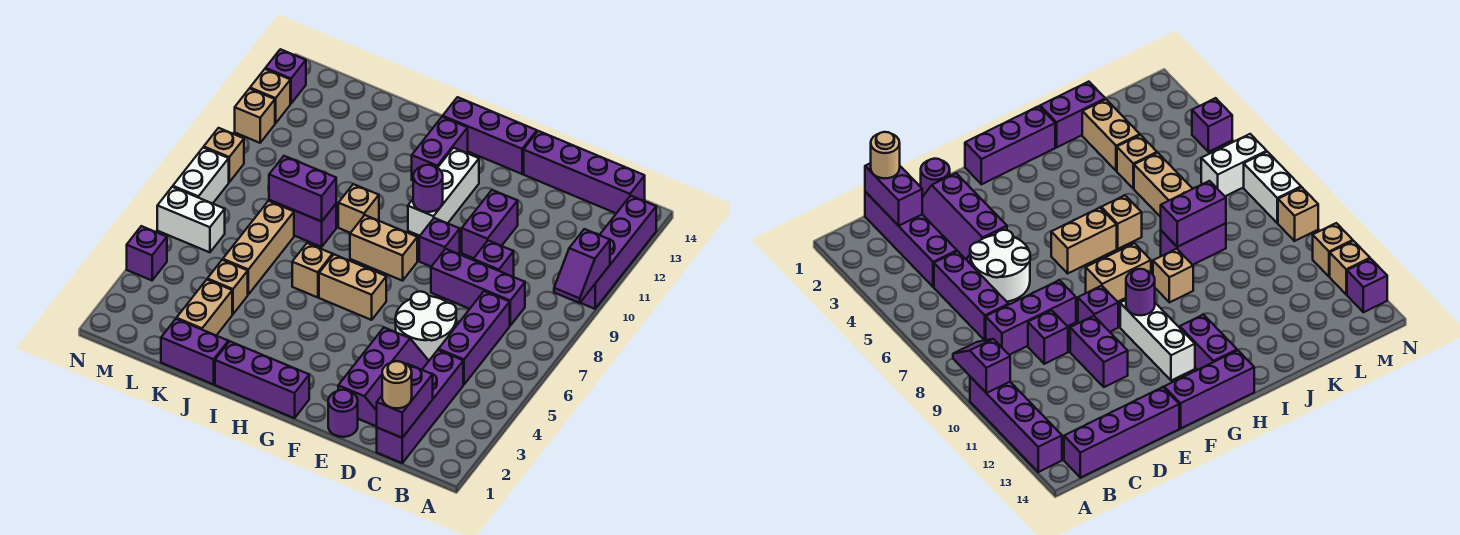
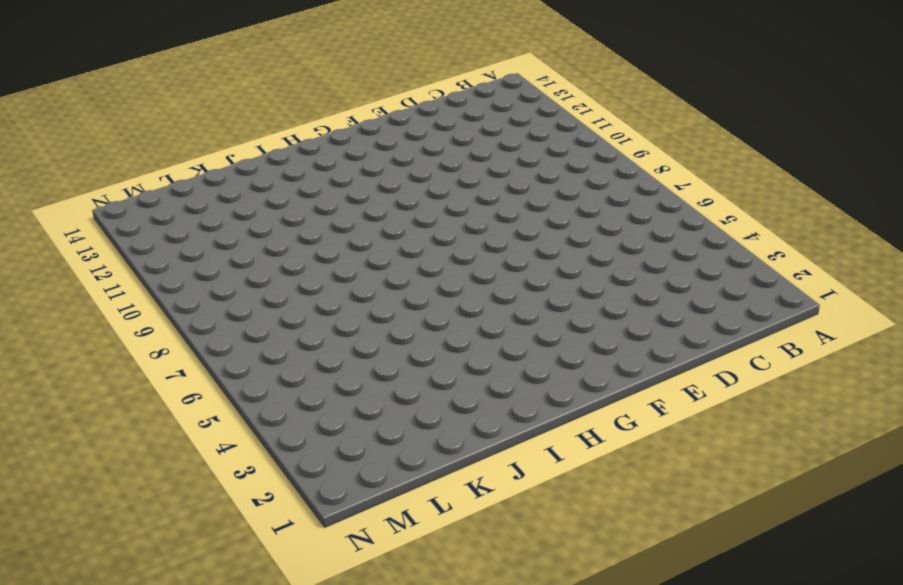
none -> purple 1x4 brick [580,196,656,309]
none -> purple 1x4 brick [524,131,645,213]
none -> purple 1x4 brick [377,350,463,463]
none -> purple 1x3 brick [438,291,510,385]

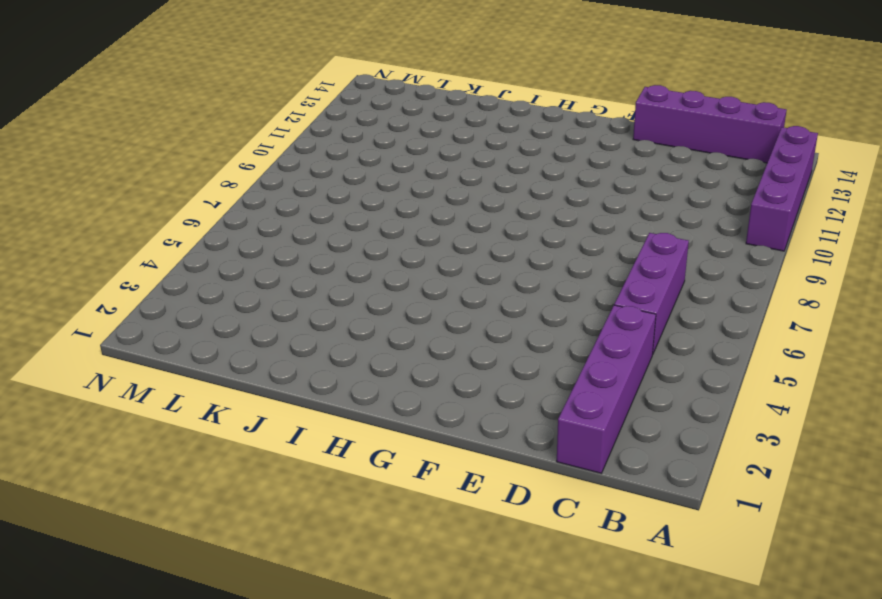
none -> purple 1x3 brick [431,249,525,325]
none -> purple 2x3 slope [338,328,429,427]
none -> white 2x2 round brick [395,291,456,360]
none -> purple 1x1 brick [473,241,514,277]

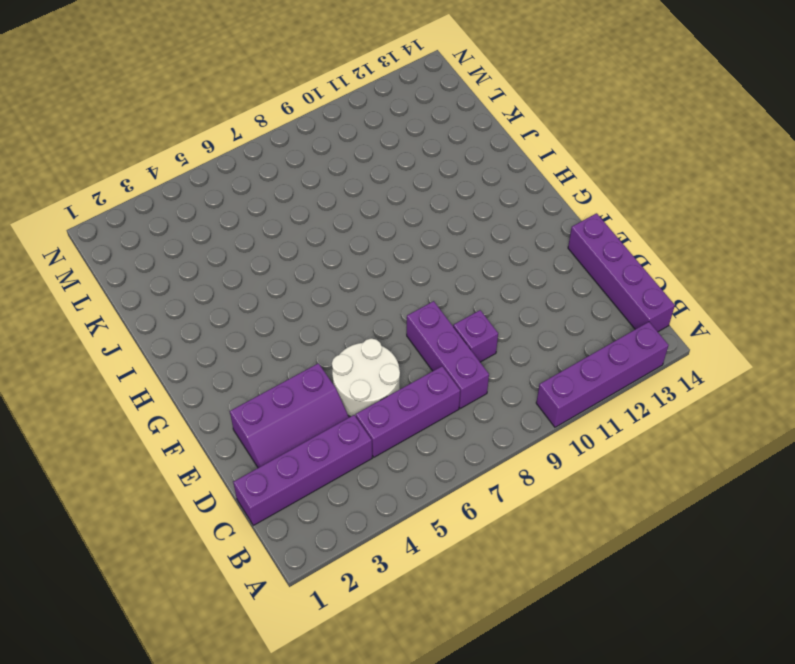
none -> purple 1x1 round brick [328,390,358,437]
none -> purple 1x2 brick [462,190,518,258]
none -> purple 1x1 brick [419,218,460,267]
none -> purple 1x3 brick [443,97,537,174]

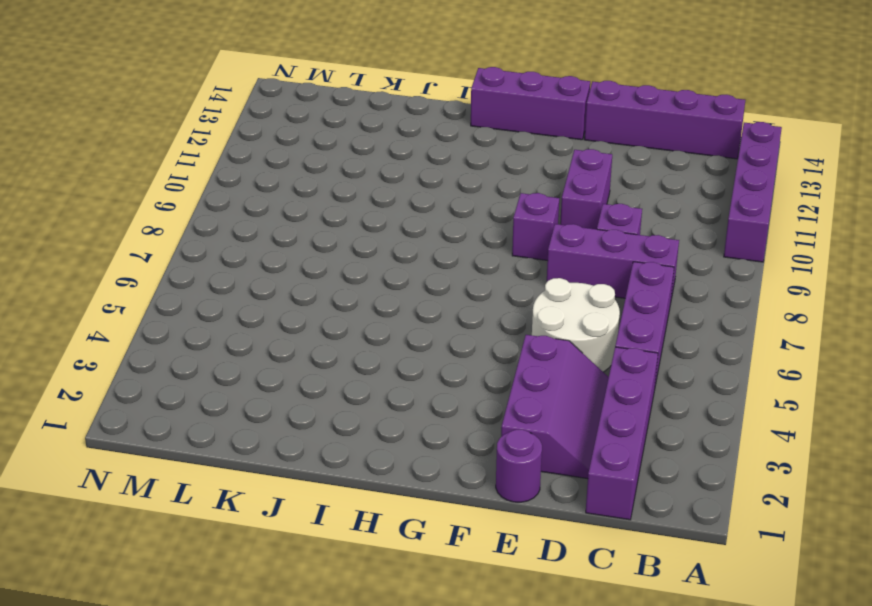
none -> purple 1x3 brick [215,341,309,418]
none -> tan 1x2 brick [319,255,386,320]
none -> tan 1x2 brick [350,215,417,281]
none -> white 1x3 brick [408,148,479,236]

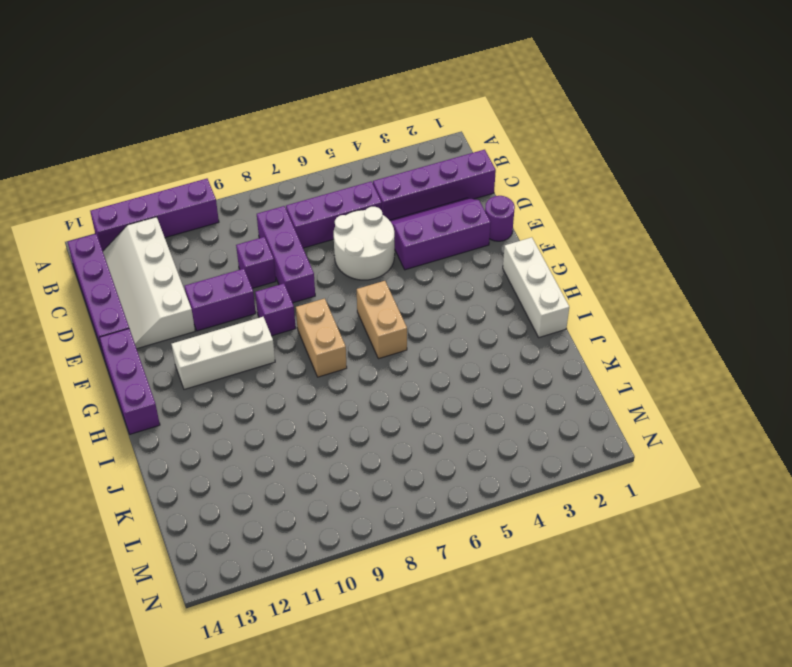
white 2x4 slope [103,217,195,349] -> none
white 1x3 brick [503,237,569,337] -> purple 1x3 brick [215,341,309,418]
none -> purple 1x2 brick [412,117,468,181]
none -> tan 1x1 brick [292,243,333,298]
none -> tan 1x1 brick [338,184,379,233]
none -> purple 1x2 brick [161,319,228,384]

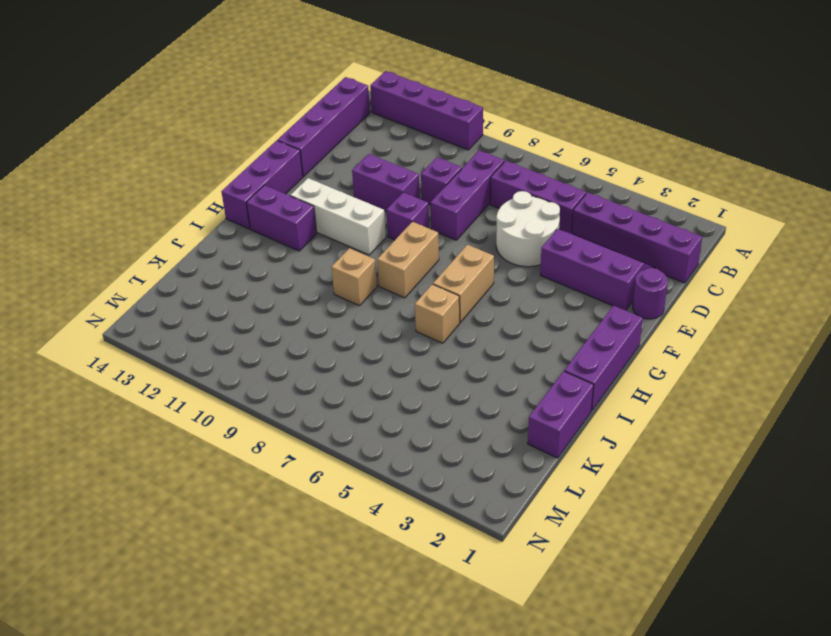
none -> purple 1x2 brick [269,200,336,247]
none -> tan 1x2 brick [177,280,232,336]
none -> tan 1x1 brick [207,260,248,314]
none -> tan 1x3 brick [223,201,294,294]

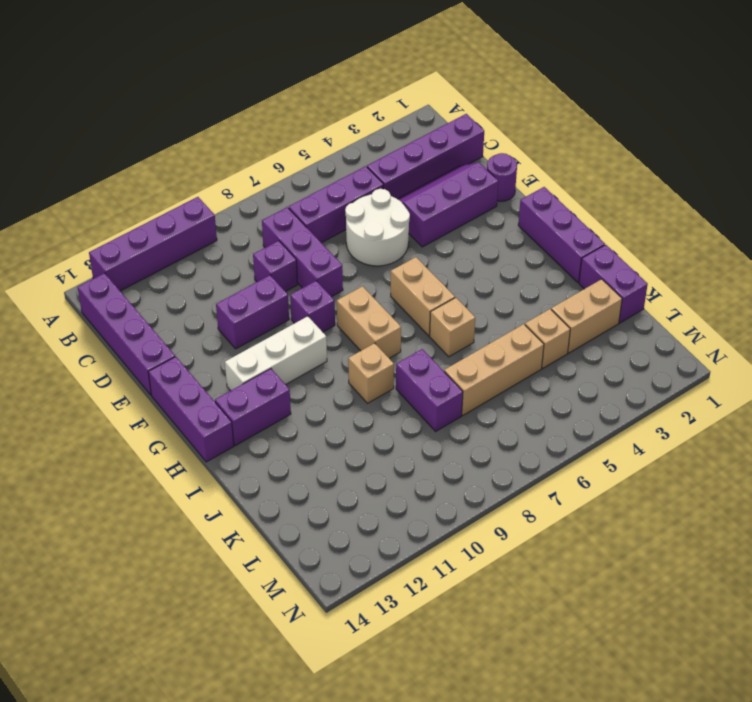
none -> white 1x2 brick [157,187,225,252]
none -> purple 1x1 brick [127,226,167,280]
none -> white 1x2 brick [173,147,229,204]
none -> tan 1x1 brick [204,128,244,182]

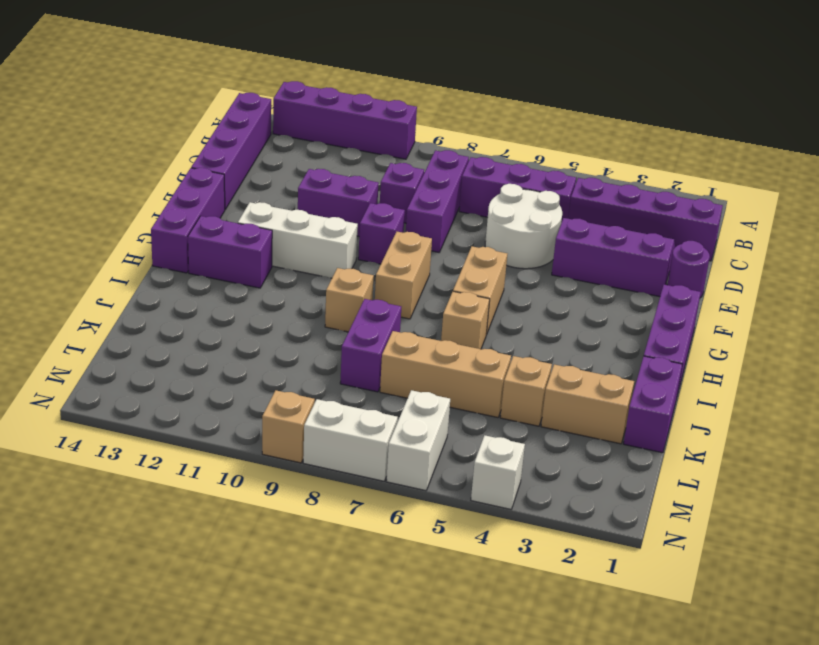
white 1x1 brick [471,435,525,509] -> purple 1x1 brick [127,226,167,280]
none -> tan 1x1 brick [235,89,275,143]
none -> tan 1x1 brick [250,69,290,123]
none -> purple 1x1 brick [265,49,306,104]
none -> purple 1x2 slope [554,229,610,303]

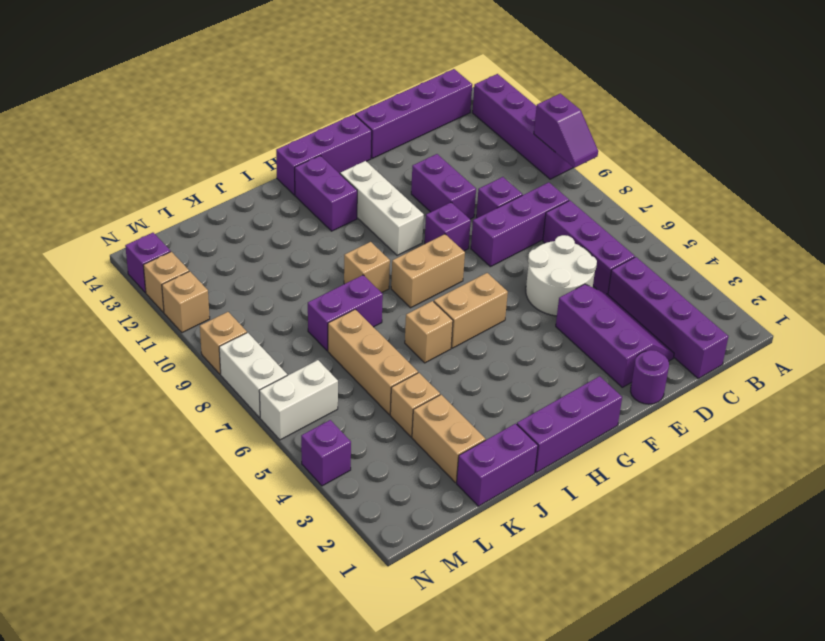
none -> purple 1x2 brick [377,364,433,438]
none -> purple 1x1 round brick [413,165,443,212]
none -> purple 1x2 brick [269,156,336,221]
none -> tan 1x1 round brick [382,361,412,408]

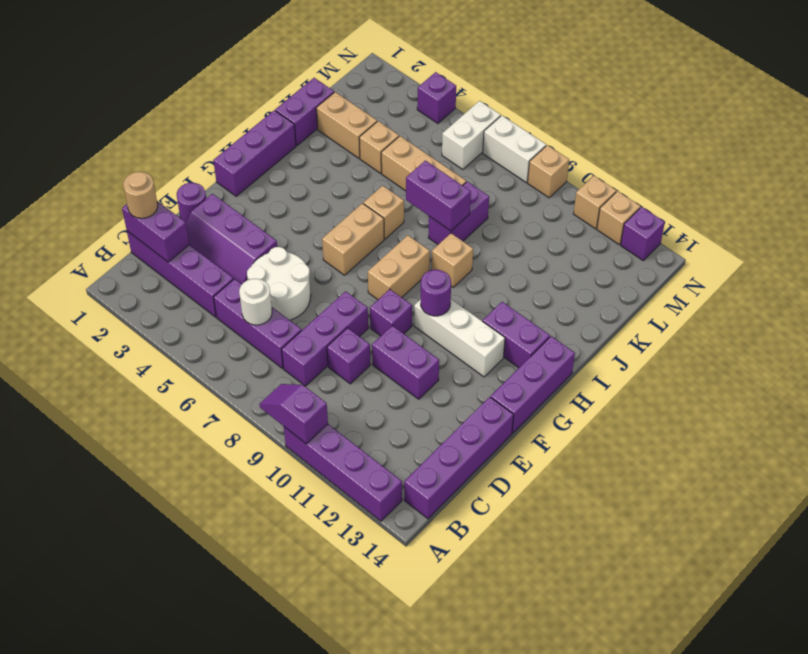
white 1x1 round brick [239,279,272,325] -> none
purple 1x2 brick [406,161,471,231] -> purple 1x2 brick turned to [269,156,336,221]

